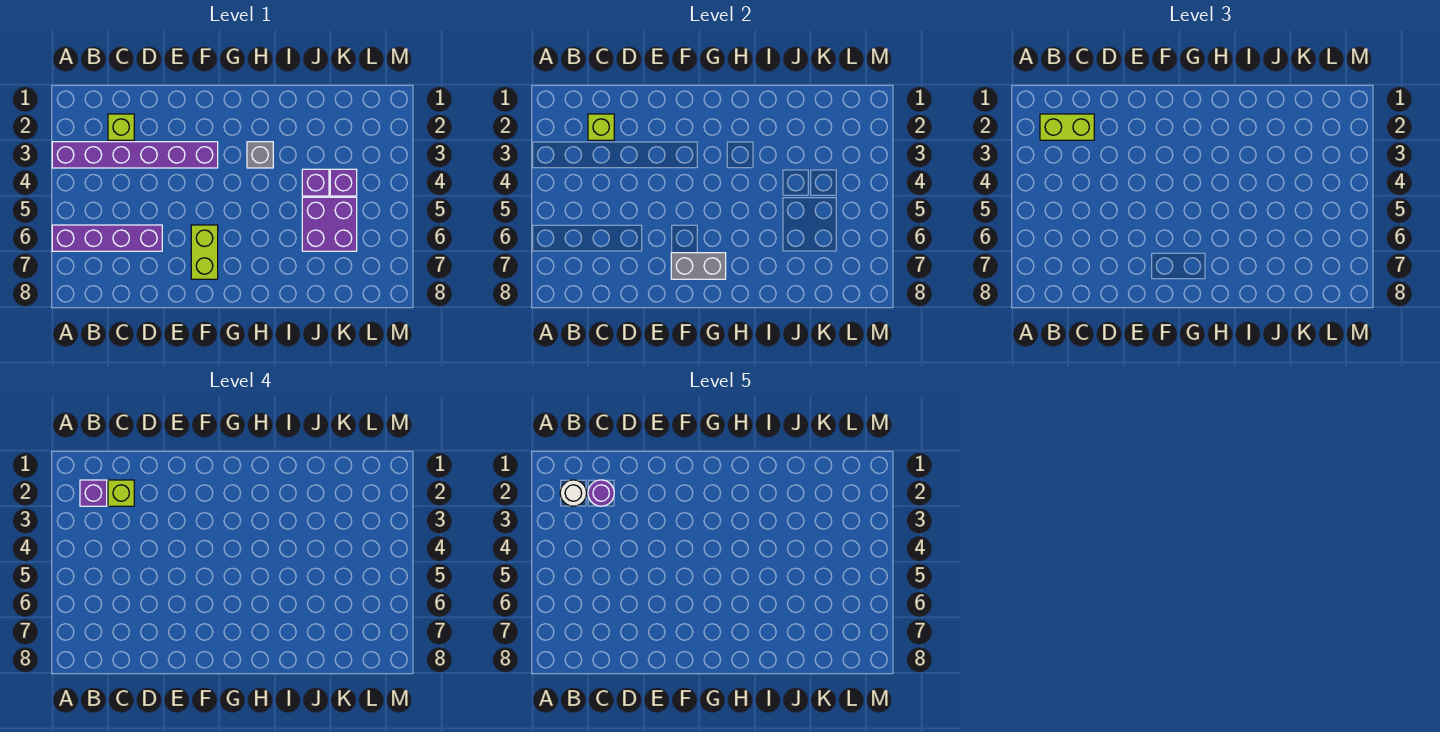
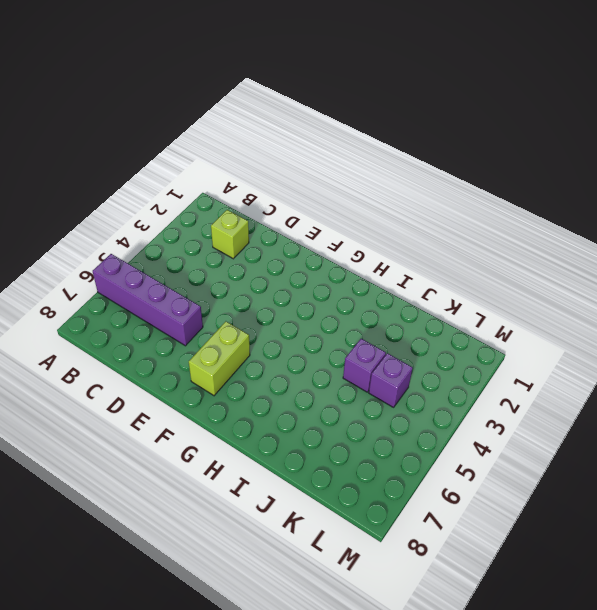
none -> purple 1x6 brick [52,142,218,168]
none -> grey 1x1 brick [247,142,273,168]
none -> purple 2x2 brick [302,197,357,251]

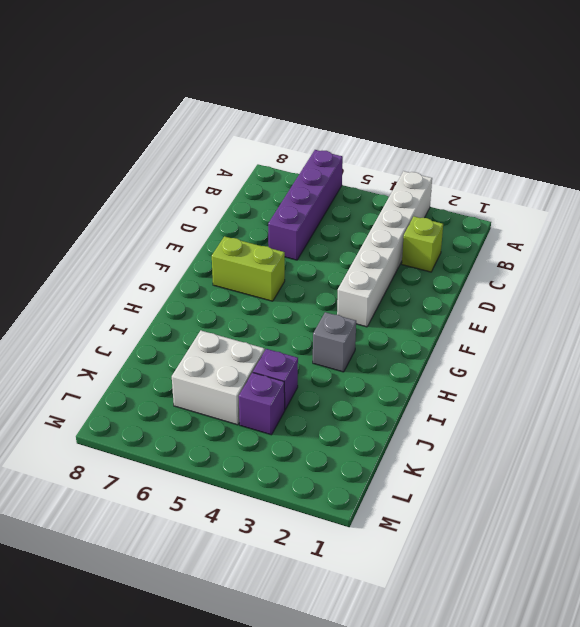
white 1x6 brick [337,171,432,327] -> purple 1x6 brick [52,142,218,168]
white 2x2 brick [172,331,265,425] -> purple 2x2 brick [302,197,357,251]
none -> lime 1x1 brick [588,114,614,140]
none -> grey 1x2 brick [671,253,726,279]
none -> lime 1x2 brick [1040,114,1094,140]

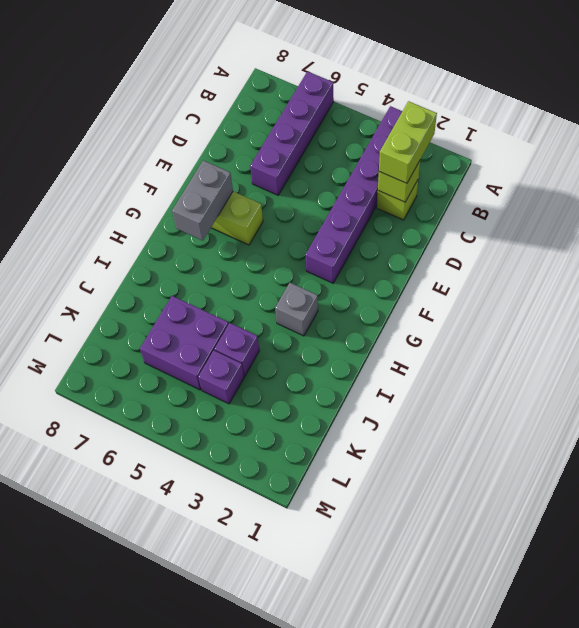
none -> purple 1x1 brick [80,480,107,506]
none -> lime 1x1 brick [108,480,134,506]
none -> white 1x1 round brick [560,480,587,506]

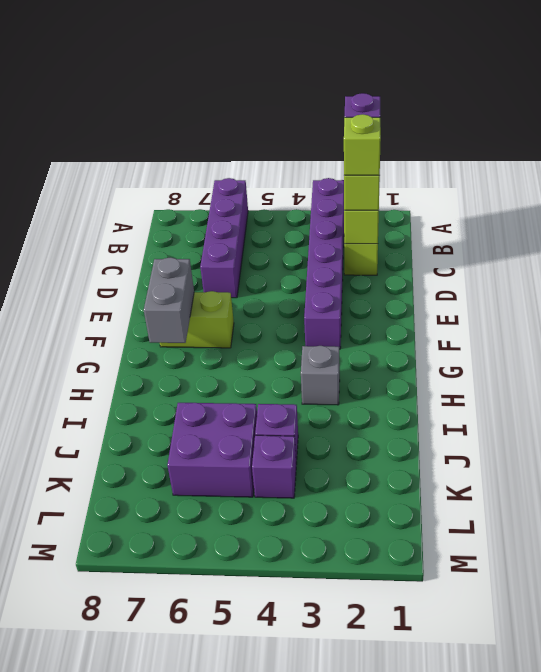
none -> white 1x1 round brick [560,480,587,506]
none -> purple 1x1 round brick [588,480,614,506]

